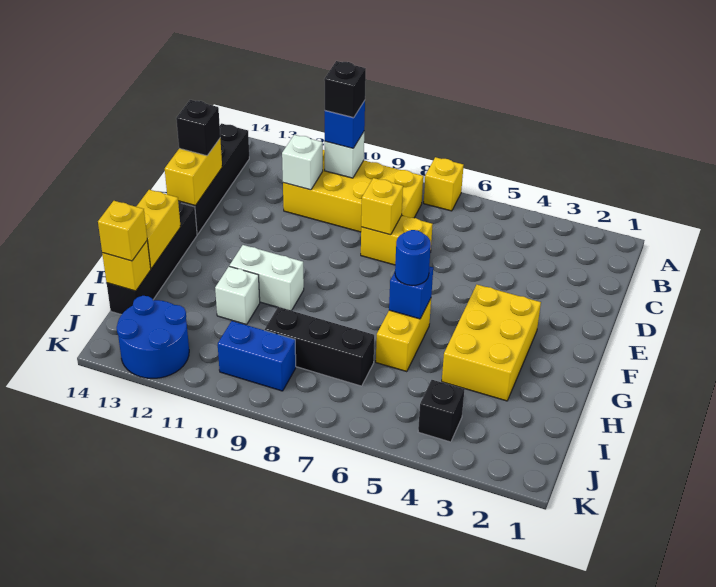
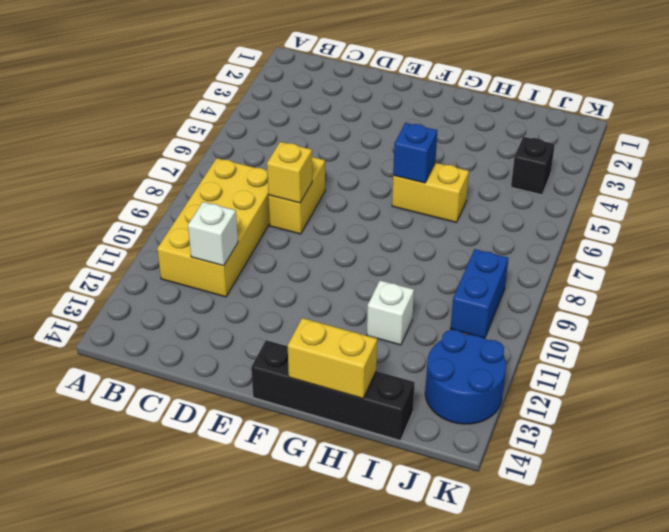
none -> yellow 1x1 brick [424,157,464,211]
none -> black 1x4 brick [178,124,249,234]
none -> yellow 2x3 brick [442,285,541,401]

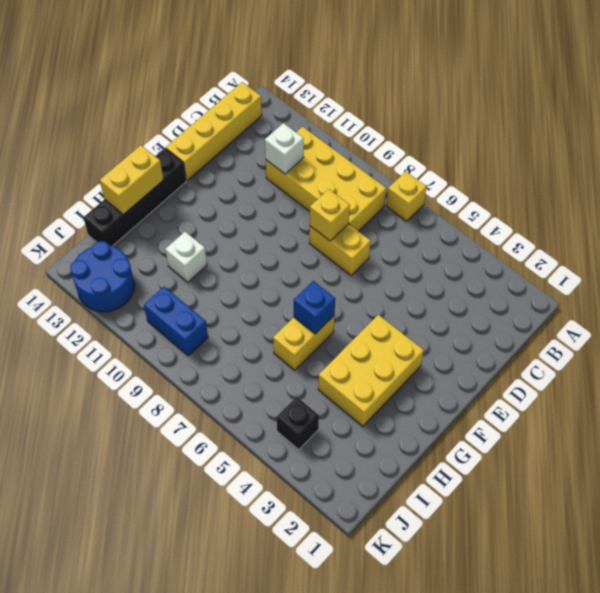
yellow 1x4 brick [166,82,262,180] -> black 1x4 brick [178,124,249,234]
none -> white 1x2 brick [230,245,304,310]
none -> black 1x3 brick [265,307,374,386]
none -> white 1x1 brick [325,132,364,178]

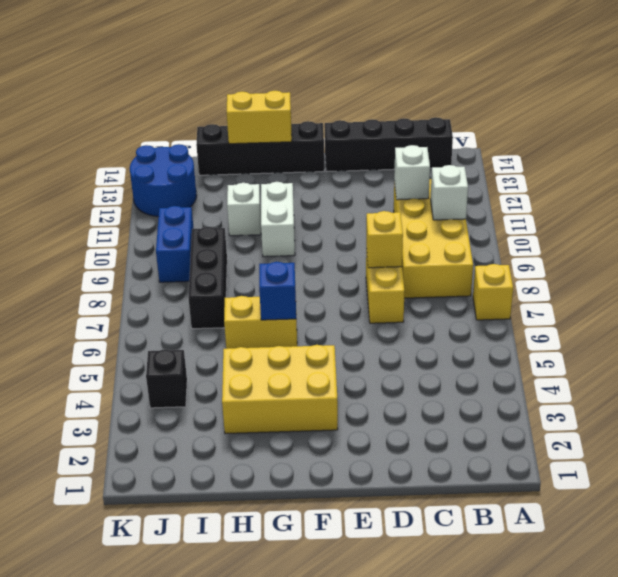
none -> yellow 1x2 brick [165,139,222,206]
none -> yellow 1x1 brick [102,241,151,291]
none -> blue 1x1 brick [325,101,365,148]

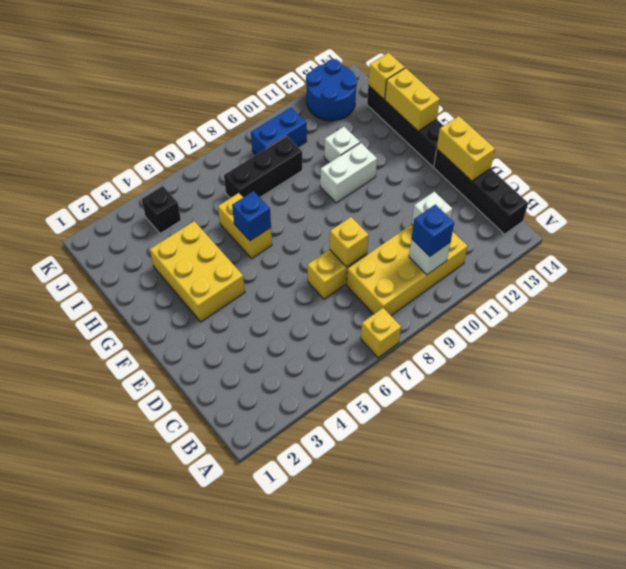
none -> black 1x1 brick [176,100,220,156]
none -> blue 1x1 round brick [395,230,431,285]
none -> yellow 1x1 brick [98,201,147,261]

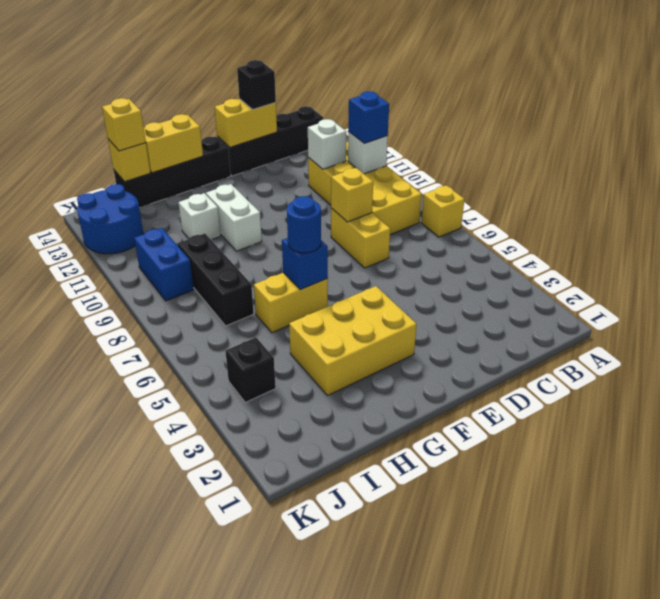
none -> black 1x1 brick [324,61,366,118]

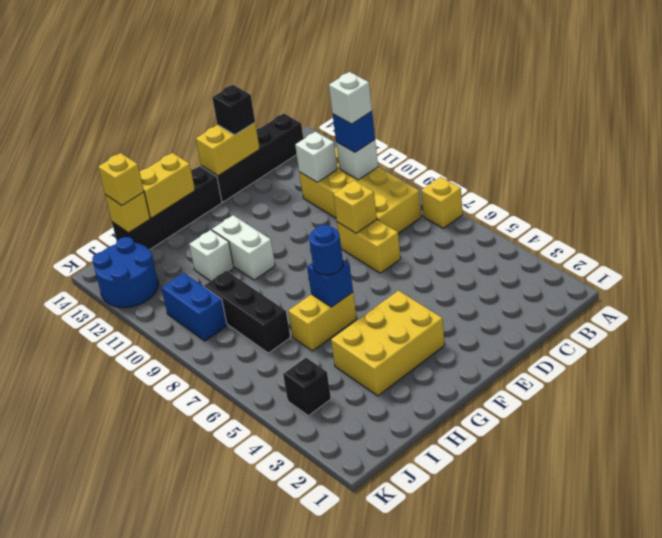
white 1x1 brick [329,72,372,124] -> black 1x1 brick [324,61,366,118]

